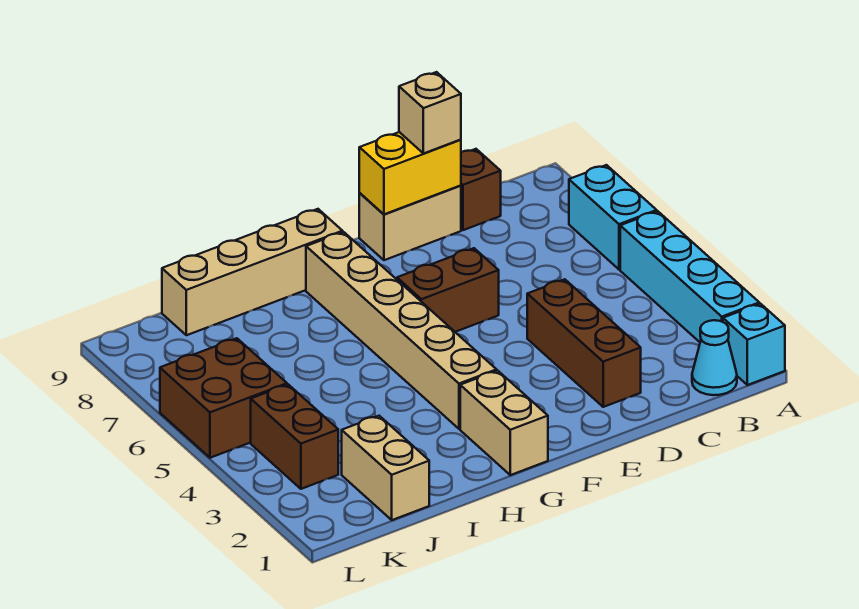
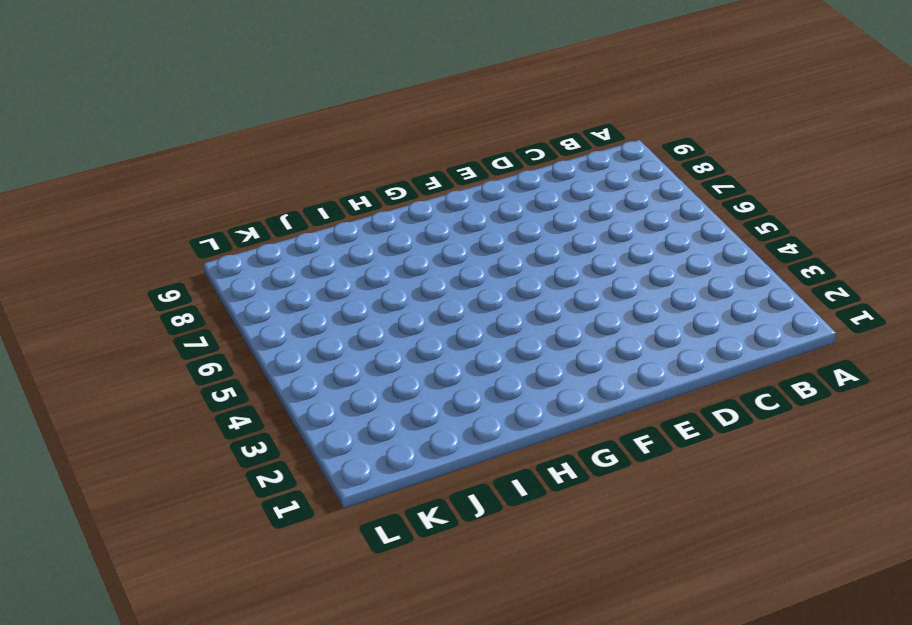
none -> cyan 1x1 brick [723,304,785,385]
none -> cyan 1x4 brick [620,211,759,342]
none -> cyan 1x2 brick [569,165,657,270]

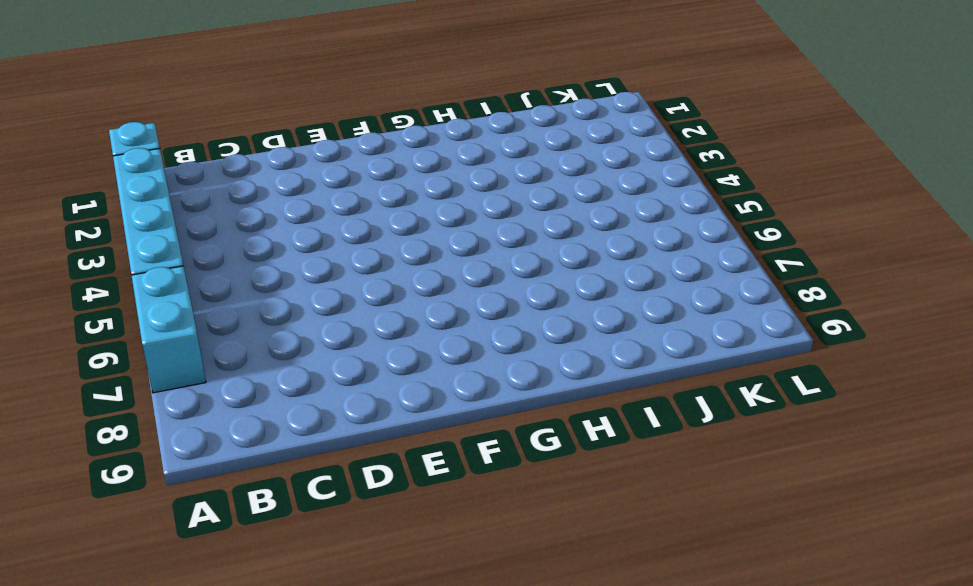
none -> cyan 1x1 cone [692,320,737,395]
none -> brown 1x1 brick [461,149,501,230]
none -> brown 1x3 brick [527,279,641,407]

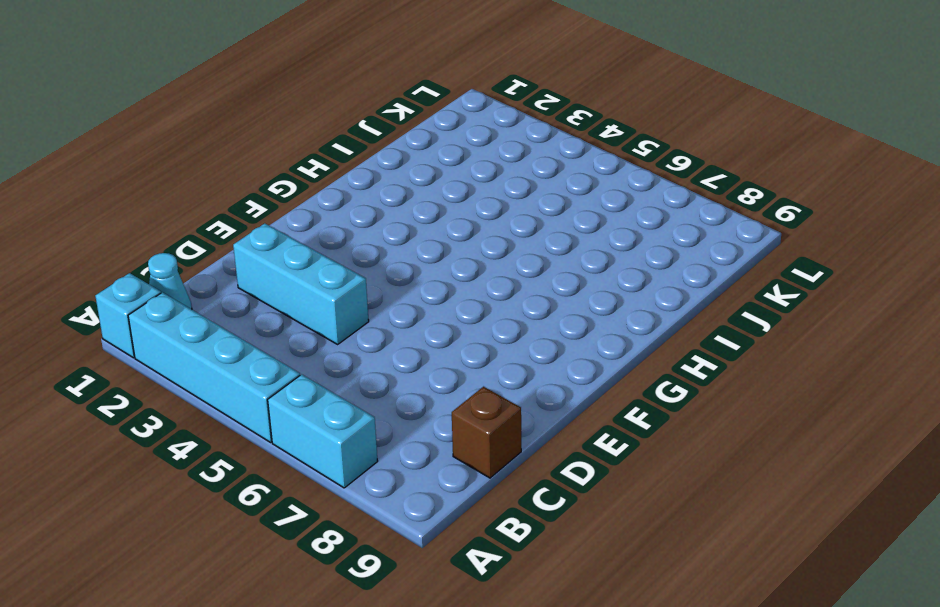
cyan 1x3 brick [233,223,369,344] -> brown 1x3 brick [527,279,641,407]
none -> tan 1x2 brick [359,185,461,260]
none -> brown 1x2 brick [397,248,499,332]
none -> tan 1x2 brick [460,371,548,475]

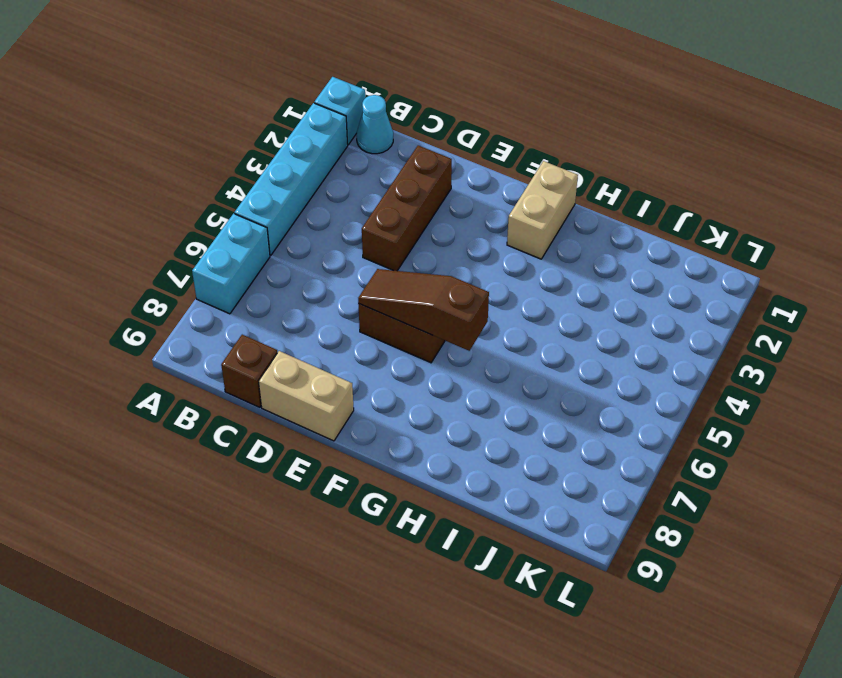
brown 1x3 slope [358,269,489,351] -> none
none -> tan 1x6 brick [306,232,497,429]
none -> tan 1x4 brick [162,209,343,335]
none -> tan 1x2 brick [342,416,429,520]

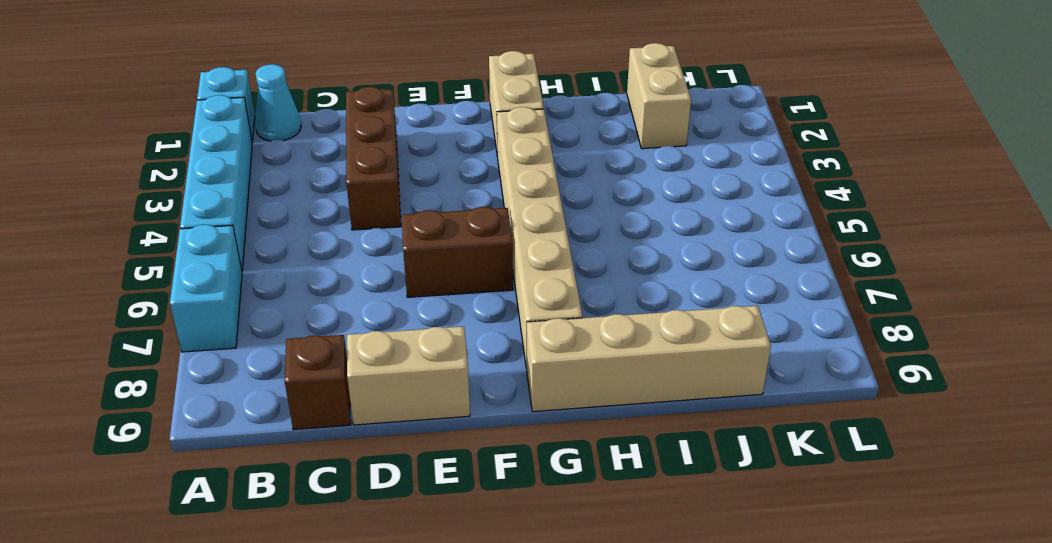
none -> brown 1x2 brick [251,384,338,489]
none -> brown 2x2 brick [160,338,287,458]
none -> yellow 1x2 brick [359,132,461,214]

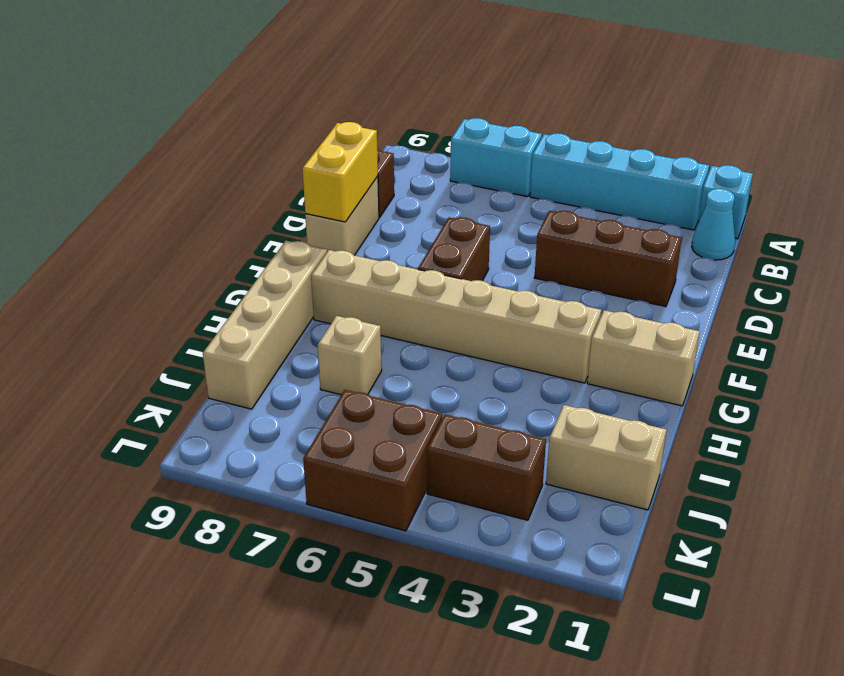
tan 1x1 brick [318,316,382,395] -> tan 1x1 brick moved to [399,72,461,154]

